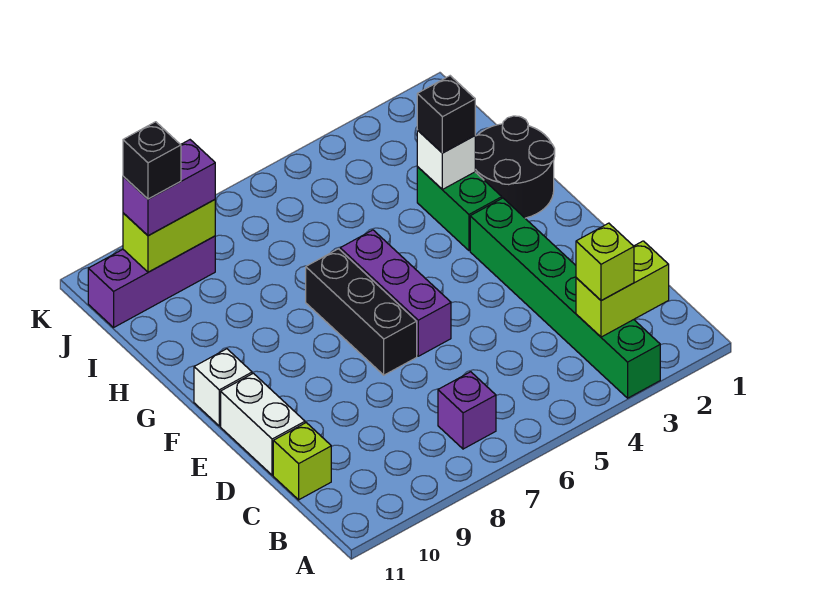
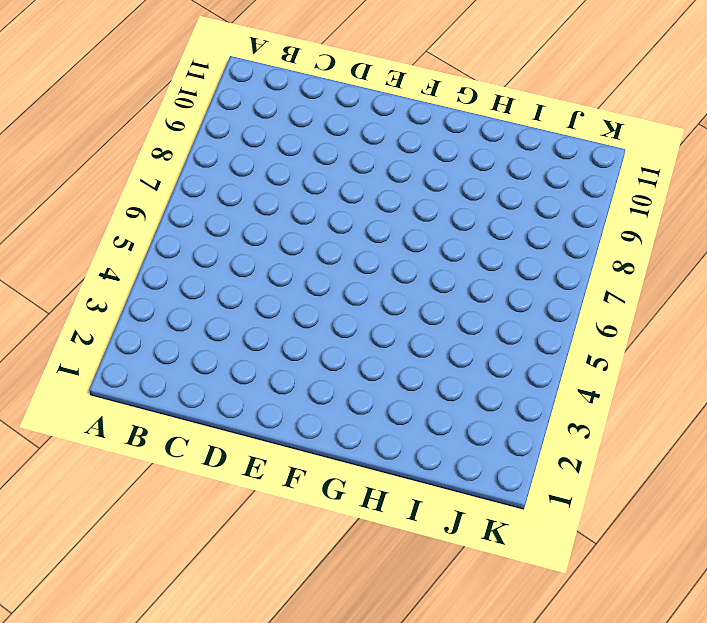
none -> green 1x6 brick [470,198,660,398]
none -> purple 1x1 brick [438,372,496,449]
none -> lime 1x1 brick [273,423,331,500]

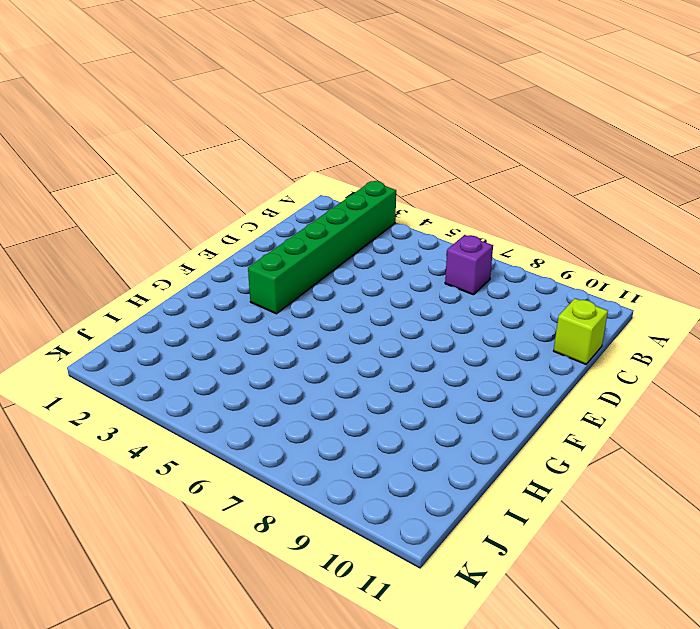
none -> white 1x2 brick [221,373,305,475]
none -> purple 1x3 brick [340,230,451,356]
none -> black 1x3 brick [306,249,417,375]

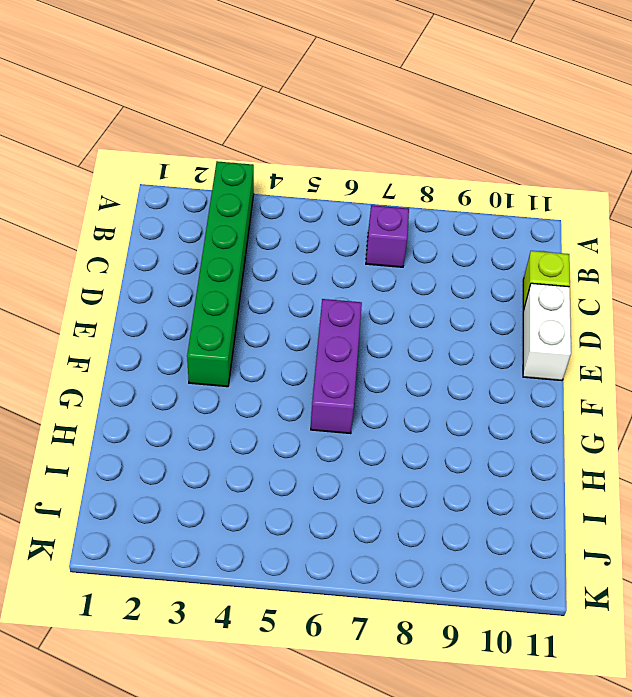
none -> black 1x3 brick [306,249,417,375]
none -> white 1x1 brick [194,349,252,426]
none -> black 2x2 round brick [475,116,555,218]

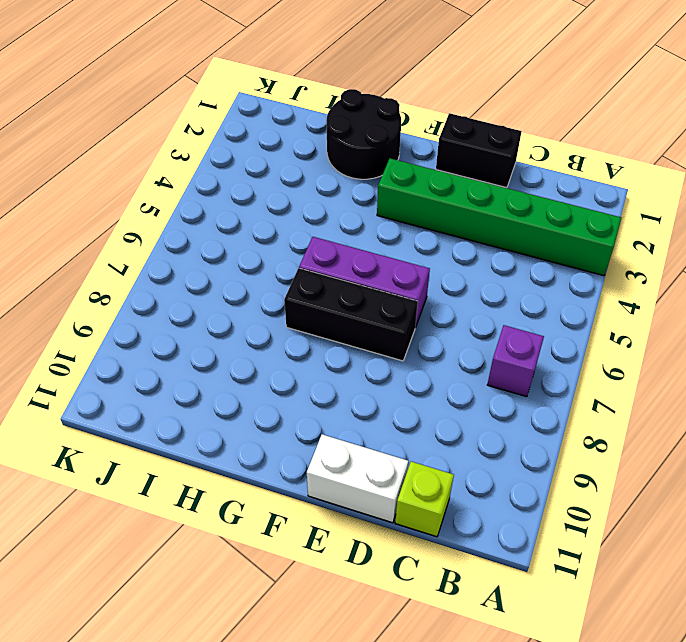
black 1x2 brick [436,113,522,188] -> none
none -> white 1x1 brick [194,349,252,426]
none -> green 1x2 brick [417,167,502,251]
none -> purple 1x3 brick [88,236,215,327]

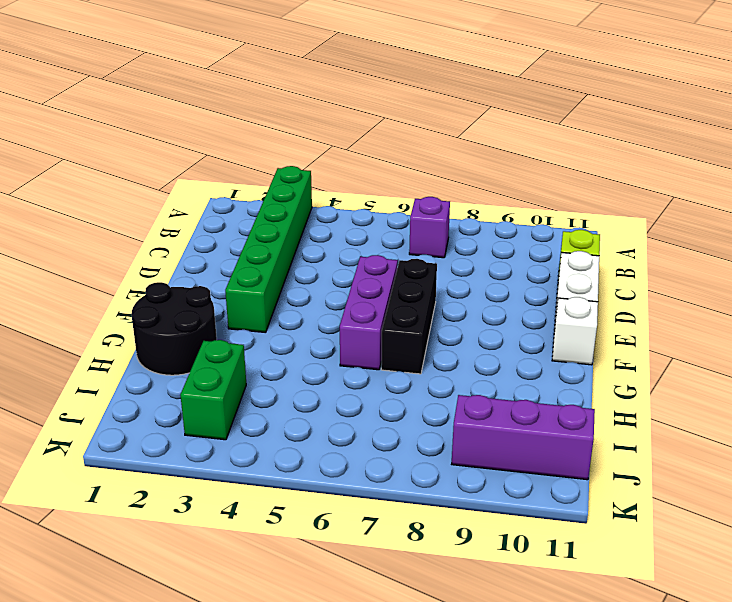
green 1x2 brick [180,340,246,440] -> green 1x2 brick moved to [417,167,502,251]
none -> lime 1x2 brick [576,241,669,337]
none -> white 1x1 brick [417,130,475,189]
none -> lime 1x2 brick [123,199,215,272]

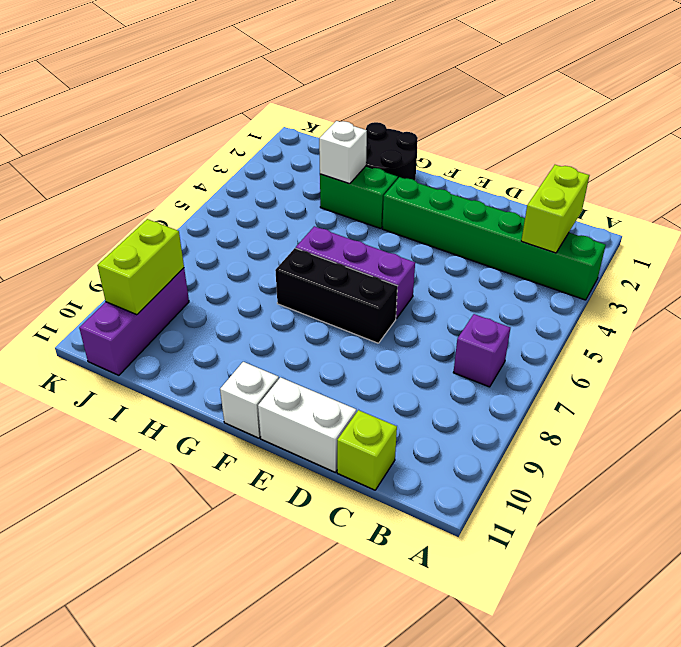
none -> lime 1x1 brick [576,223,634,301]
none -> black 1x1 brick [417,76,475,153]
none -> purple 1x2 brick [123,140,215,236]

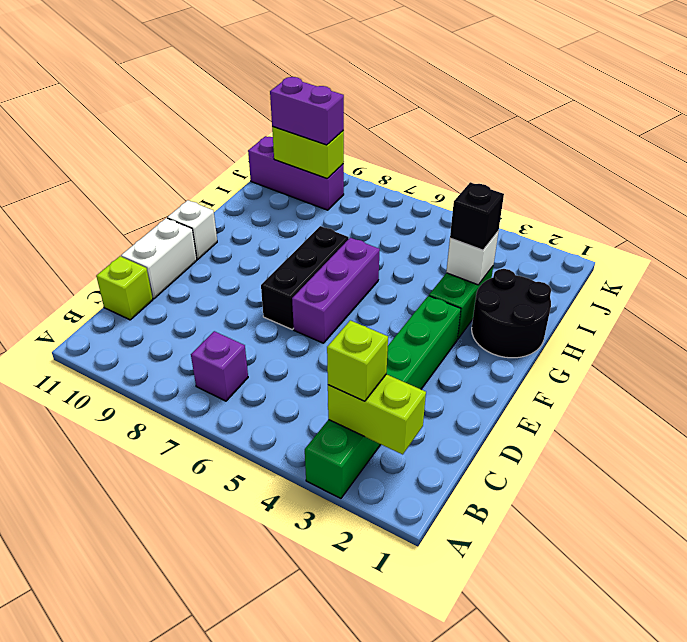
none -> black 1x1 brick [123,122,181,199]

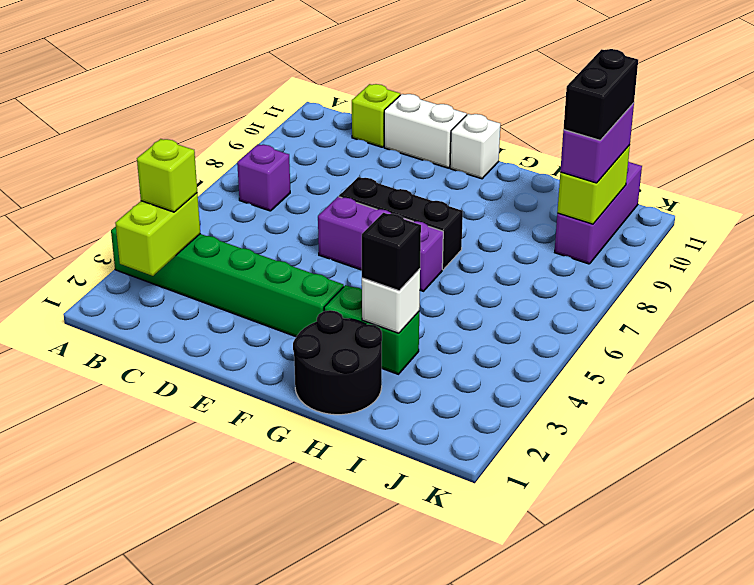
black 1x2 brick [563,49,638,140] -> black 1x1 brick [123,122,181,199]

